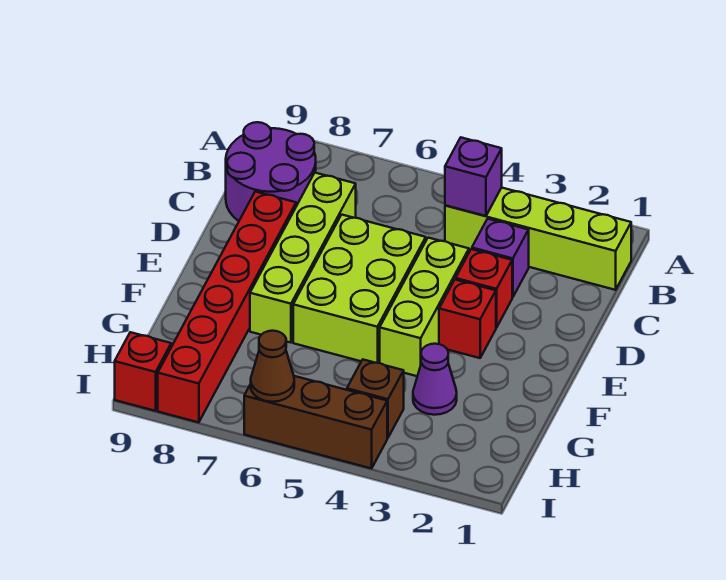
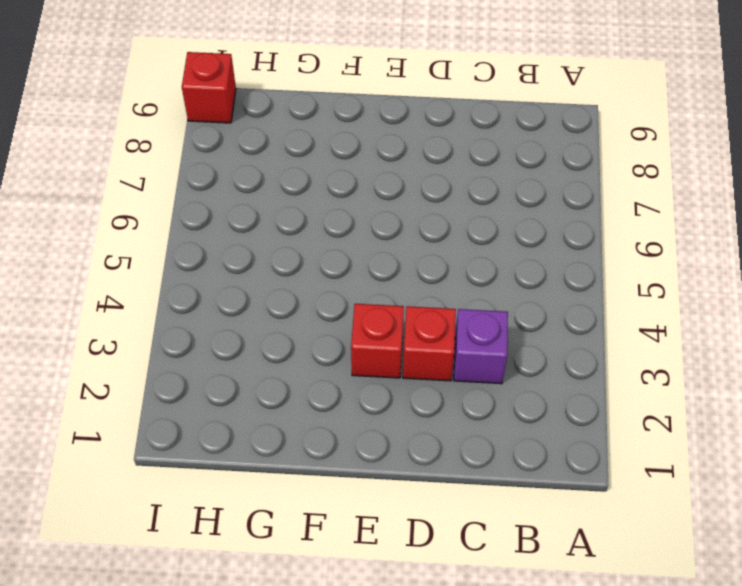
none -> lime 1x4 brick [445,188,631,290]
none -> purple 2x2 round brick [226,122,316,221]
none -> lime 1x4 brick [250,173,356,343]

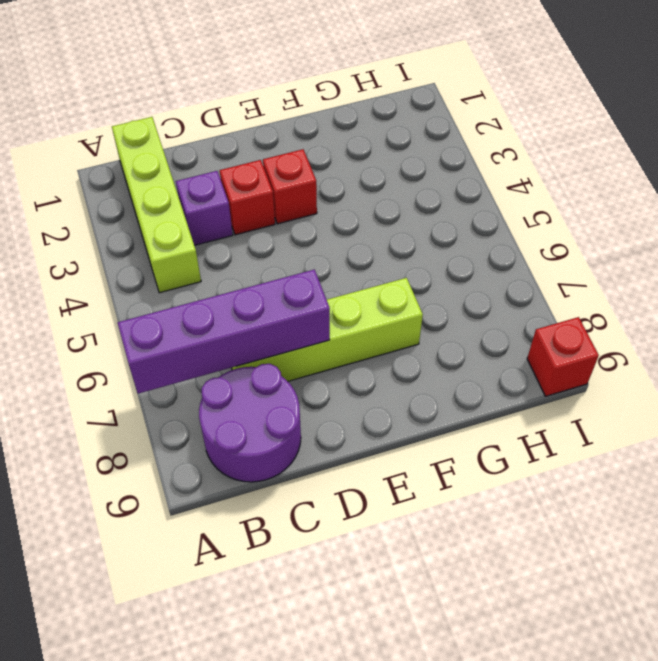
purple 1x4 brick [118,270,330,394] -> none
none -> lime 1x3 brick [380,238,469,376]
none -> lime 2x3 brick [293,215,426,363]
none -> red 1x6 brick [158,192,296,422]

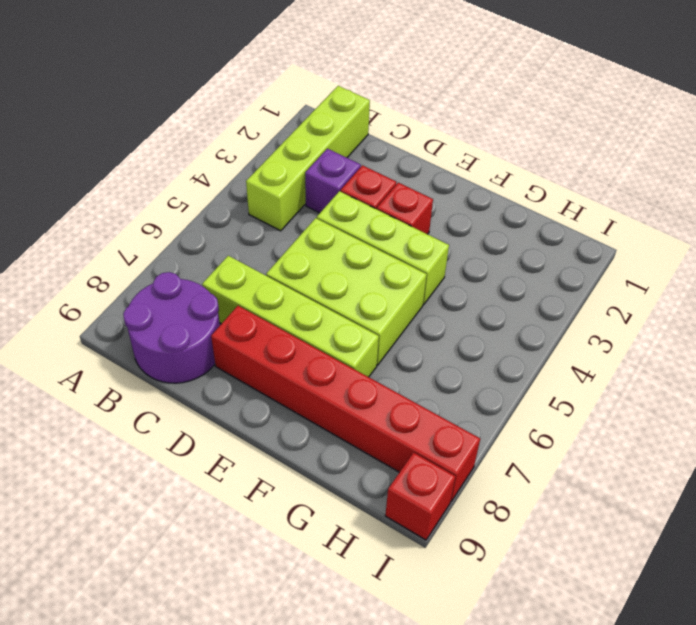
none -> purple 1x1 cone [413,344,457,415]
none -> brown 1x1 brick [347,360,404,438]
none -> brown 1x3 brick [244,376,387,468]

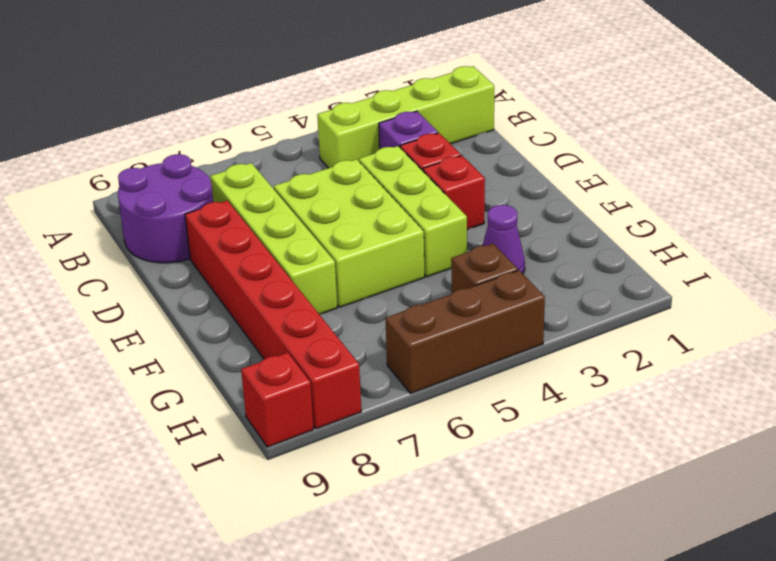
none -> purple 1x1 brick [445,138,502,216]
none -> brown 1x1 cone [251,331,294,402]

